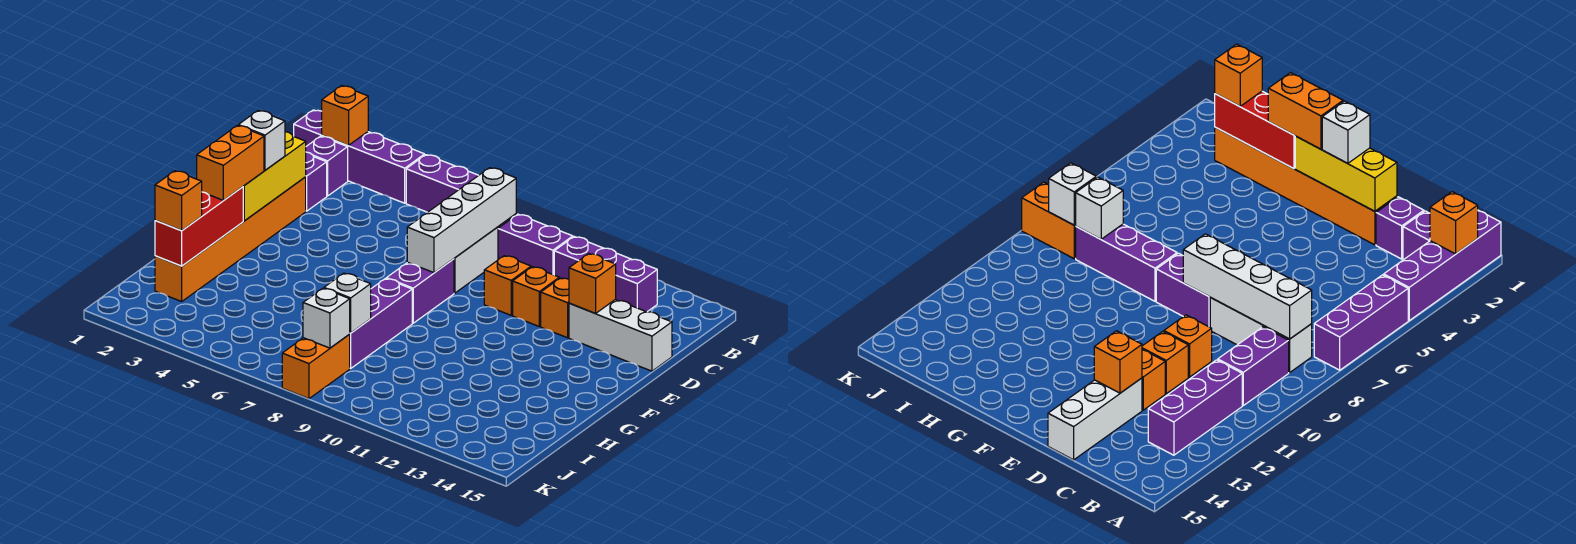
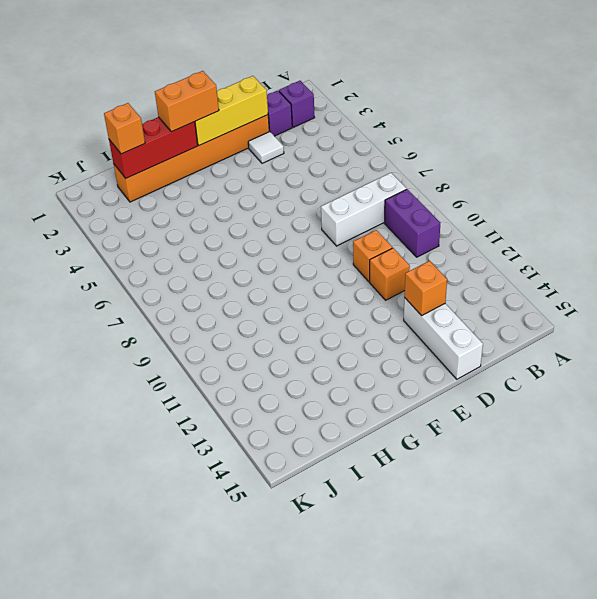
white 1x1 tile [248,131,284,163] -> none
none -> purple 1x4 brick [294,110,425,203]
none -> purple 1x3 brick [406,155,478,212]
none -> purple 1x3 brick [554,237,657,312]

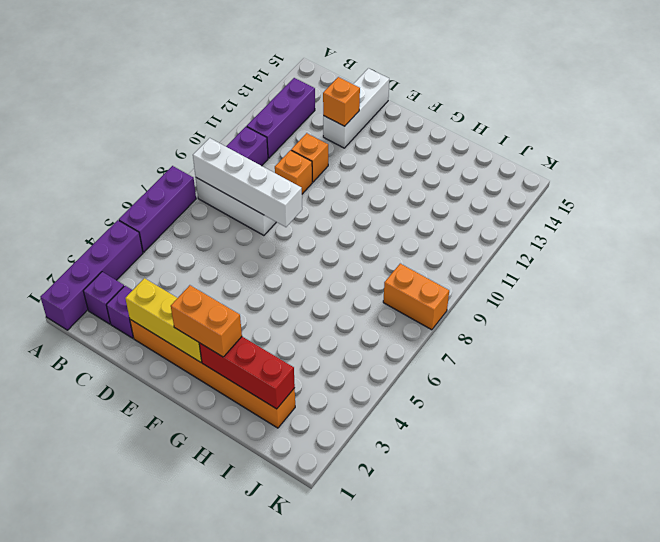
none -> orange 1x1 brick [541,278,569,338]
none -> purple 1x2 brick [386,259,454,323]
none -> purple 1x3 brick [350,279,412,368]

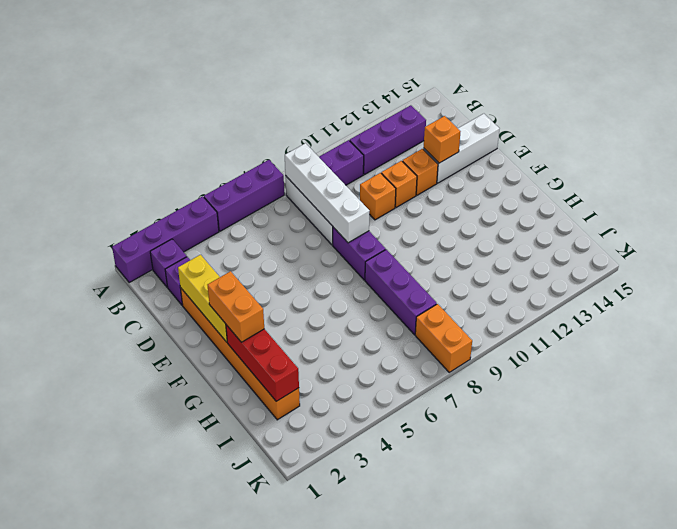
none -> orange 1x1 brick [322,86,368,145]
none -> white 1x1 brick [324,273,371,333]
none -> white 1x1 brick [303,288,350,348]

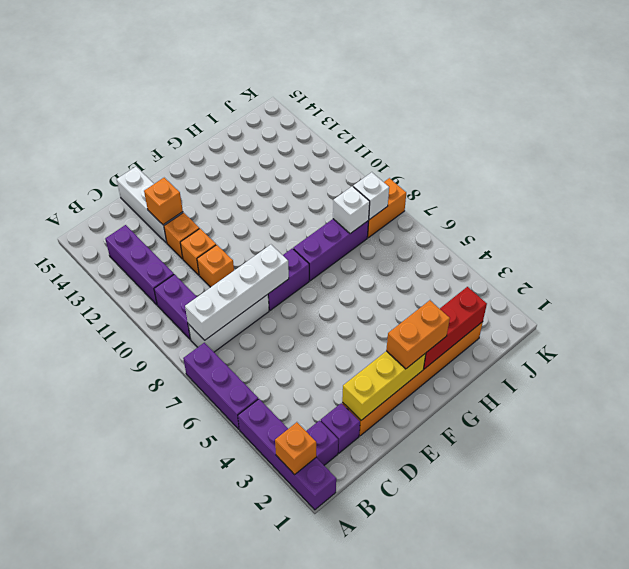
none -> white 1x1 brick [238,110,285,170]
none -> orange 1x1 brick [155,171,202,231]

